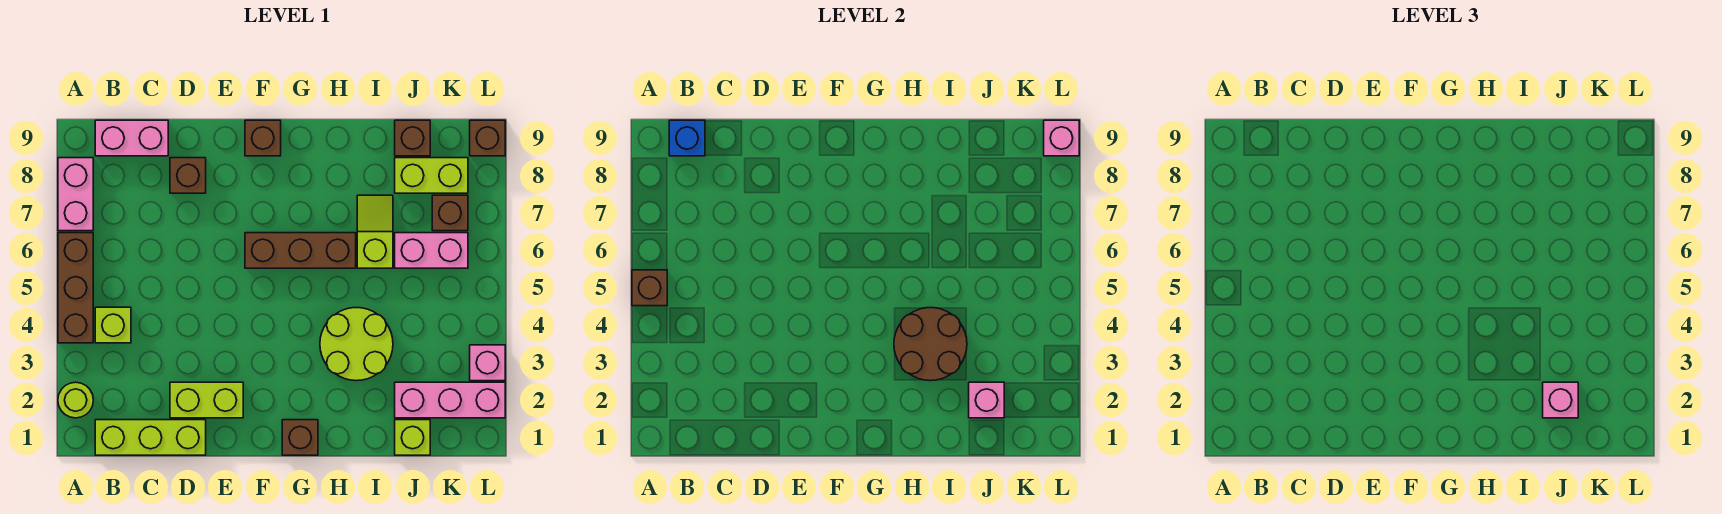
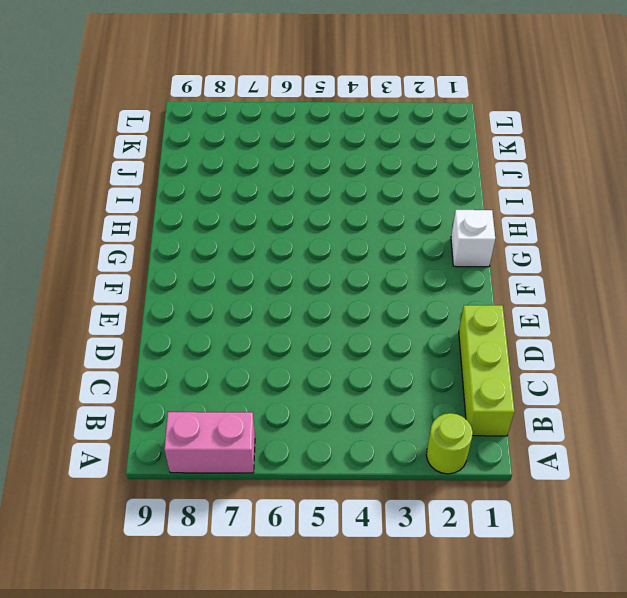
white 1x1 brick [451,210,495,267] -> brown 1x1 brick [282,420,318,455]
none -> brown 1x3 brick [58,233,93,343]
none -> lime 1x1 brick [95,307,131,343]
none -> pink 1x2 brick [95,120,168,156]

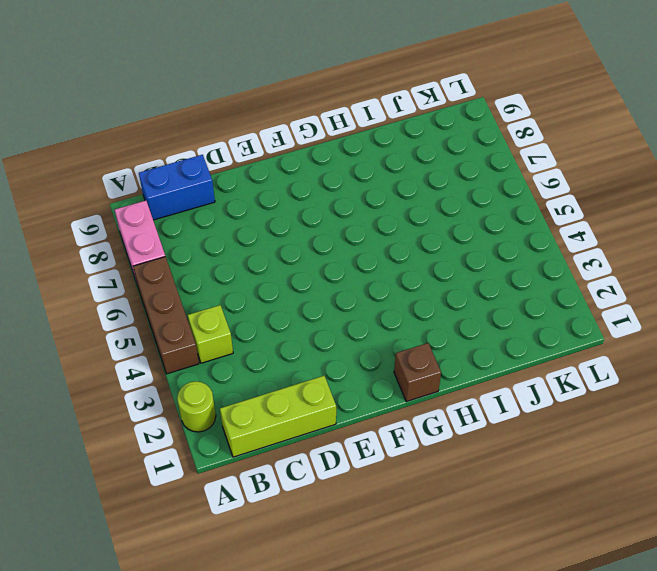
blue 1x2 brick [139,155,215,220] -> pink 1x2 brick [95,120,168,156]
none -> lime 1x2 brick [170,382,243,418]
none -> brown 1x1 brick [170,158,206,193]
none -> brown 1x3 brick [245,233,356,268]

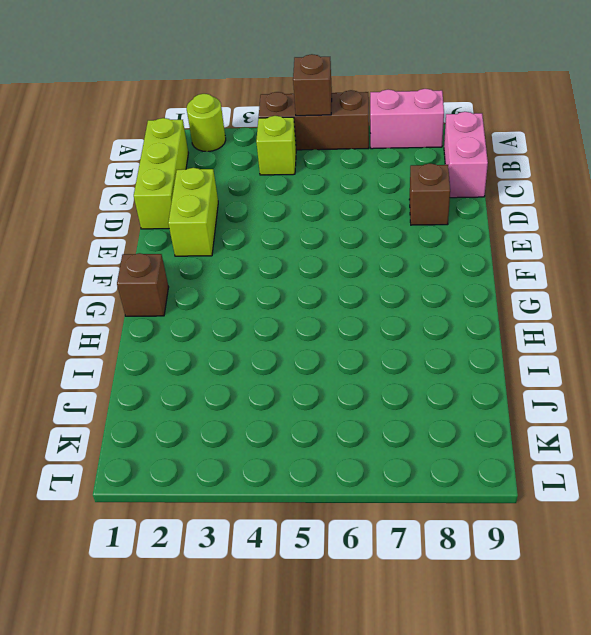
none -> brown 1x3 brick [245,233,356,268]
none -> brown 1x1 brick [245,120,281,156]
none -> lime 2x2 round brick [320,308,393,381]

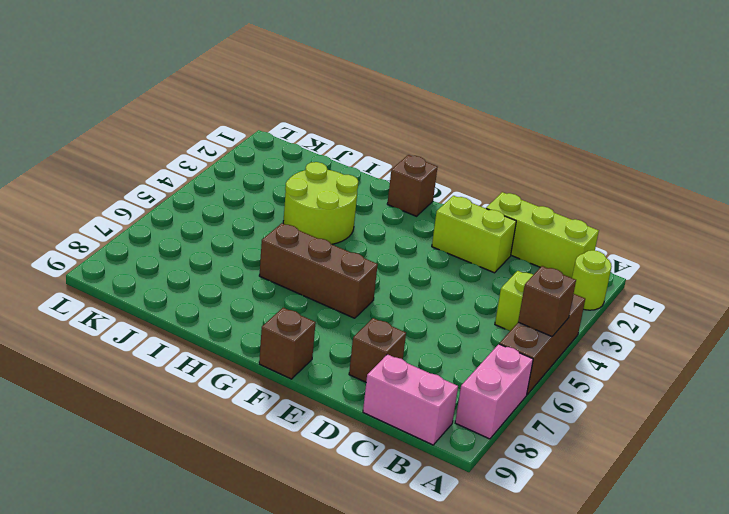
none -> lime 1x2 slope [357,195,393,268]
none -> lime 1x1 brick [395,420,430,455]
none -> pink 1x3 brick [395,382,505,418]

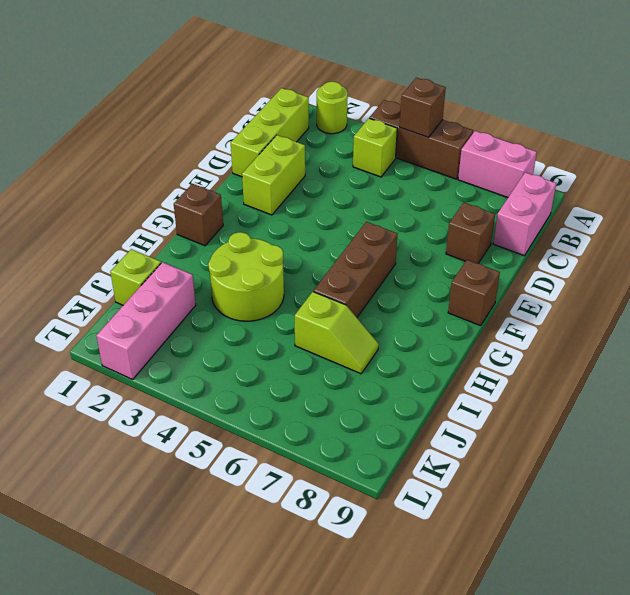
none -> pink 1x2 brick [395,233,468,268]
none -> lime 1x2 brick [395,158,468,193]
none -> brown 1x1 brick [395,120,430,156]

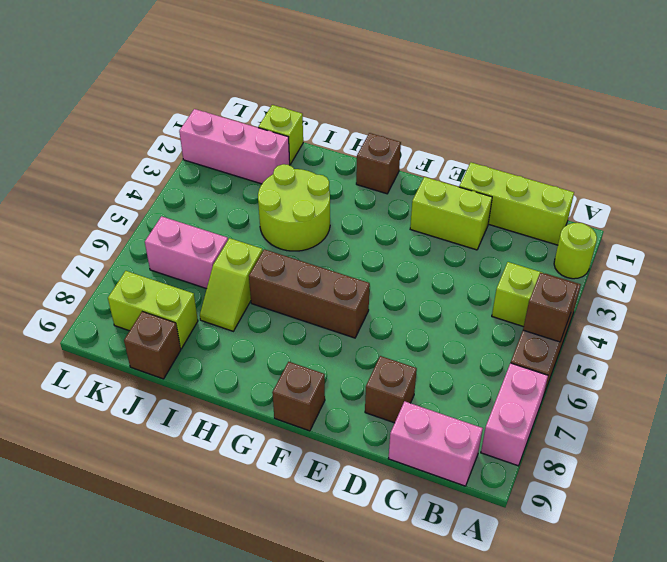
none -> brown 1x1 brick [432,195,468,231]
none -> pink 1x1 brick [470,345,505,381]
none -> brown 1x1 brick [470,120,505,156]

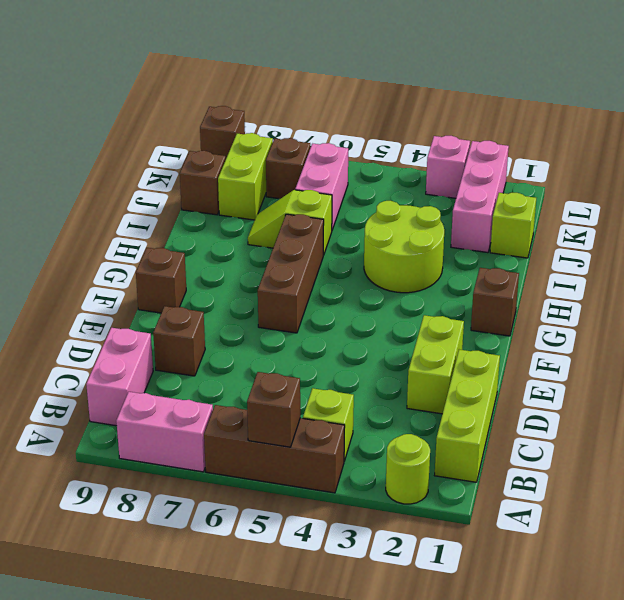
none -> blue 1x1 brick [669,120,705,156]
none -> brown 2x2 round brick [894,308,967,381]
none -> pink 1x1 brick [969,382,1004,418]

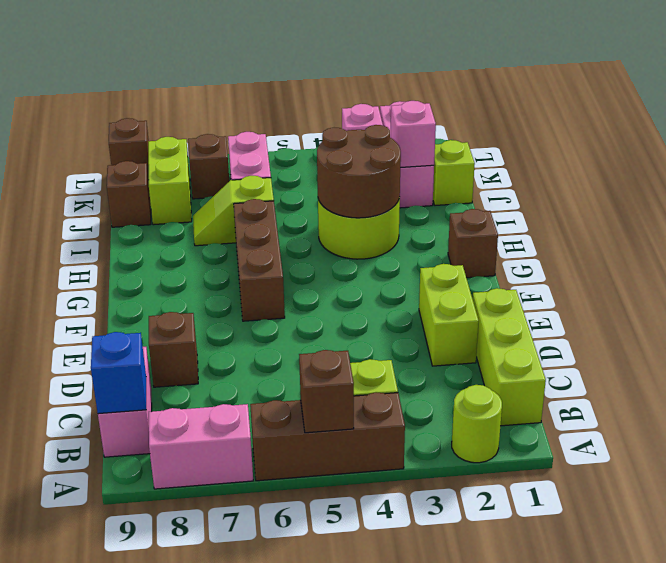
none -> brown 1x1 brick [245,120,281,156]
none -> pink 1x1 brick [1044,120,1079,156]
none -> pink 1x1 brick [1543,382,1578,418]

